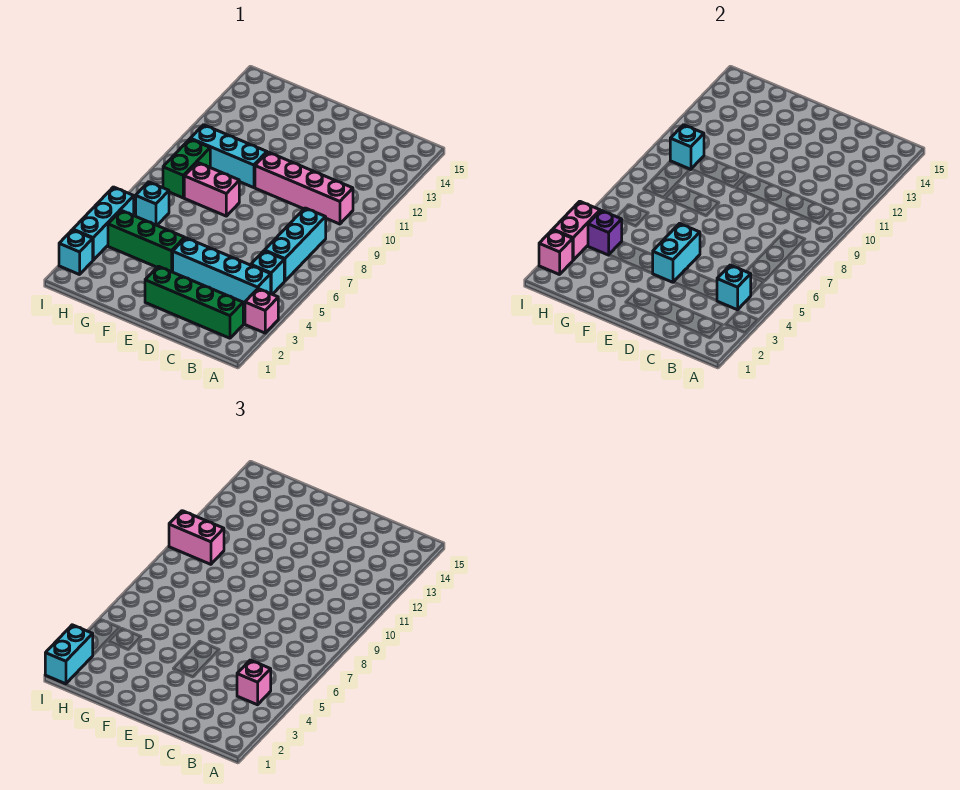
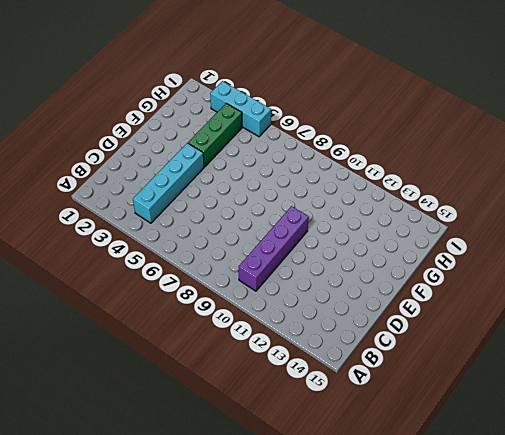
purple 1x4 brick [239,206,309,291] -> pink 1x4 brick [255,152,353,224]
none -> pink 1x1 brick [245,289,278,333]
none -> green 1x4 brick [145,266,243,338]
none -> cyan 1x1 brick [251,251,284,294]

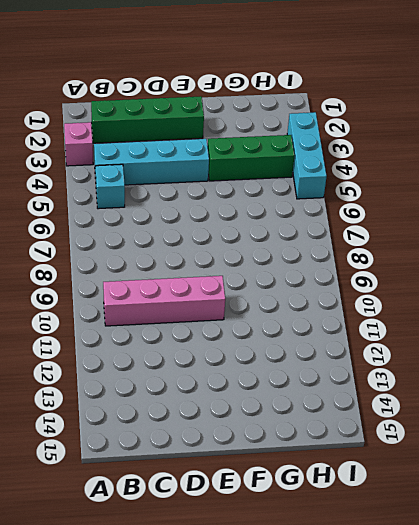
none -> cyan 1x3 brick [265,208,326,281]
none -> pink 1x2 brick [184,162,239,216]
none -> cyan 1x3 brick [190,125,267,188]

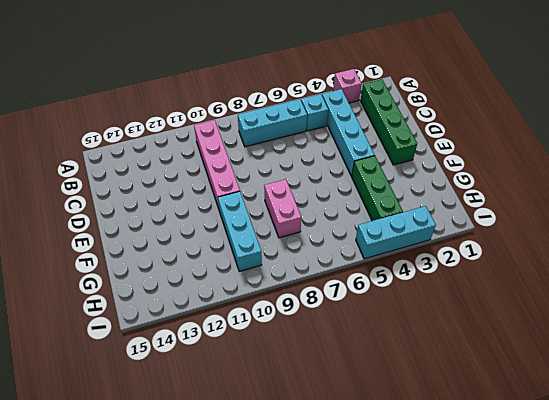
none -> cyan 1x1 brick [136,182,169,225]
none -> green 1x2 brick [163,139,210,198]
none -> cyan 1x1 brick [59,230,93,275]

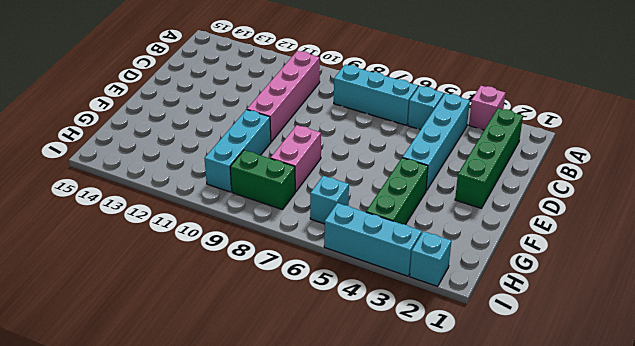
none -> cyan 1x1 brick [717,265,751,310]
none -> cyan 1x2 brick [653,224,700,282]
none -> purple 1x1 brick [588,210,622,255]

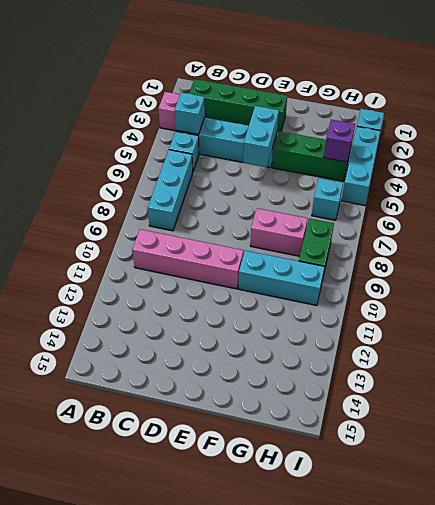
none -> cyan 1x1 brick [670,125,704,169]
none -> pink 1x1 brick [539,230,573,275]
none -> pink 1x2 brick [553,201,600,260]

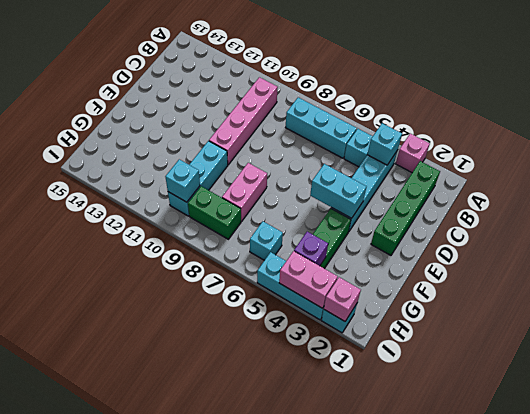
none -> pink 1x1 brick [237,660,271,705]
none -> pink 1x2 brick [169,511,224,564]
none -> cyan 1x2 brick [45,625,93,684]

